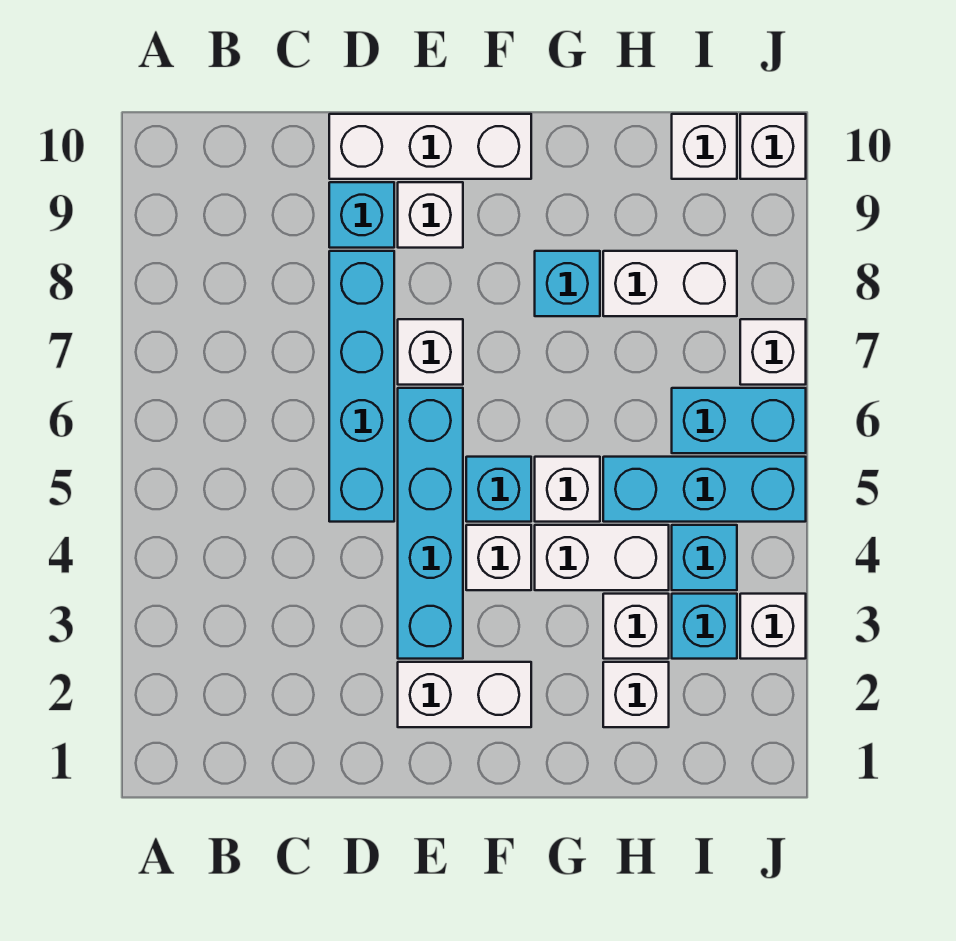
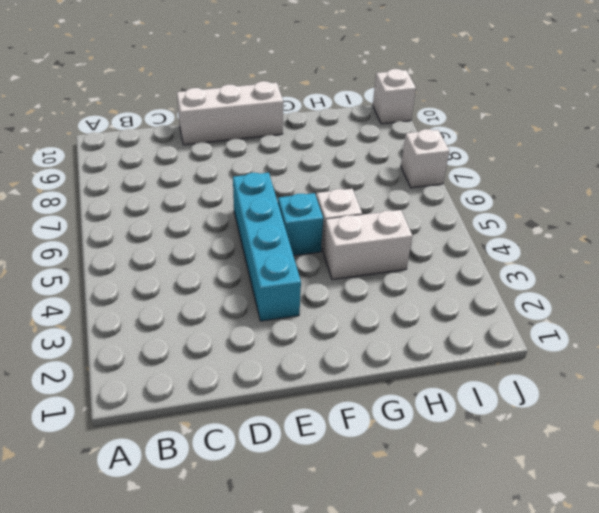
none -> cyan 1x4 brick [329,251,394,522]
none -> cyan 1x1 brick [329,182,394,248]
none -> white 1x2 brick [398,662,531,727]

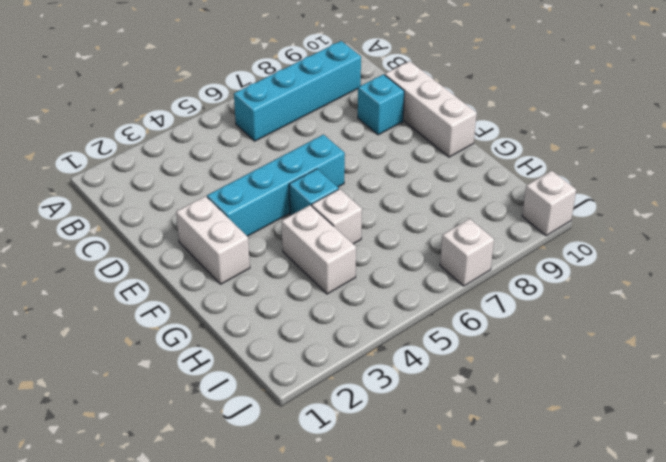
cyan 1x4 brick [234,41,361,141] -> cyan 1x4 brick moved to [329,251,394,522]
none -> white 1x1 brick [398,319,463,385]
none -> white 1x1 brick [398,182,463,248]
none -> white 1x1 brick [466,525,531,590]

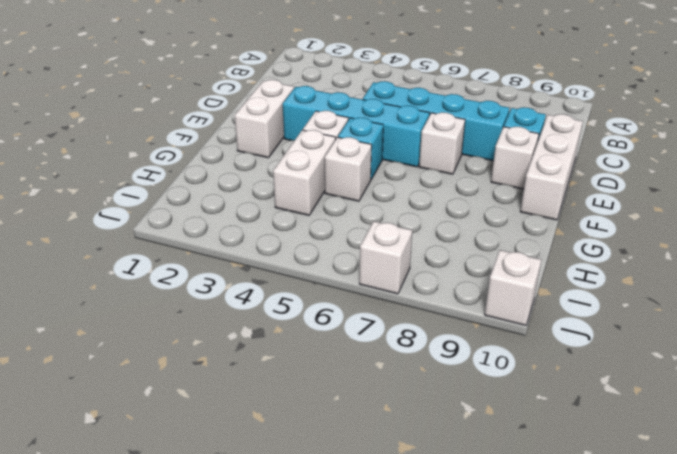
none -> cyan 1x1 brick [535,251,600,316]
none -> white 1x1 brick [603,662,669,727]
none -> white 1x1 brick [603,594,669,659]

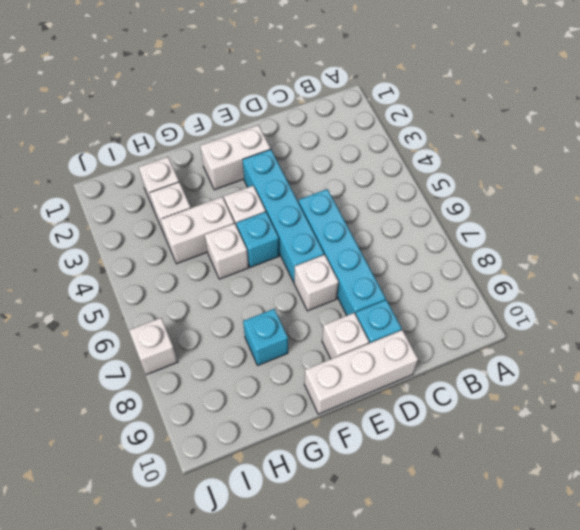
none -> cyan 1x3 brick [603,457,806,522]
none -> white 1x2 brick [603,251,737,316]
none -> cyan 1x1 brick [672,594,737,659]

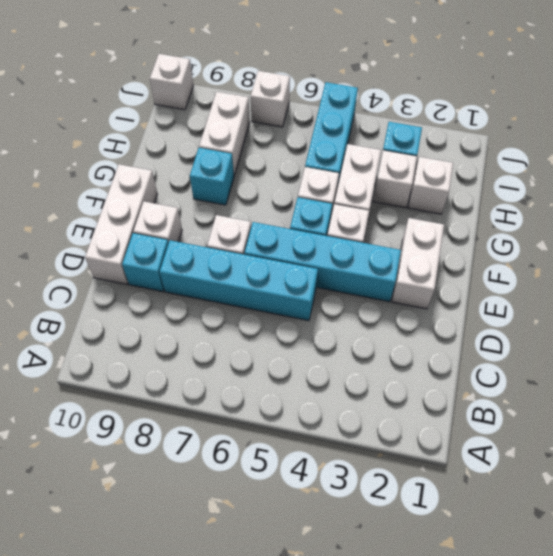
none -> cyan 1x1 brick [672,525,737,590]
none -> cyan 1x2 brick [672,388,806,453]
none -> white 1x1 brick [672,114,737,179]

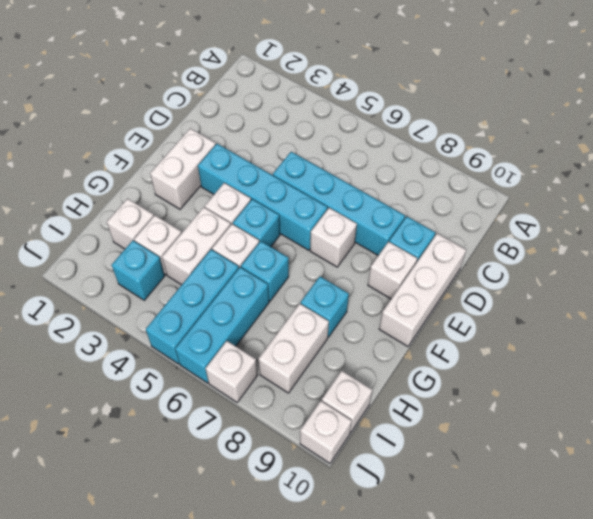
cyan 1x1 brick [241,241,289,301] -> cyan 1x1 brick moved to [672,525,737,590]
cyan 1x3 brick [175,267,269,383] -> cyan 1x2 brick [672,388,806,453]
none -> white 1x1 brick [740,594,806,659]

